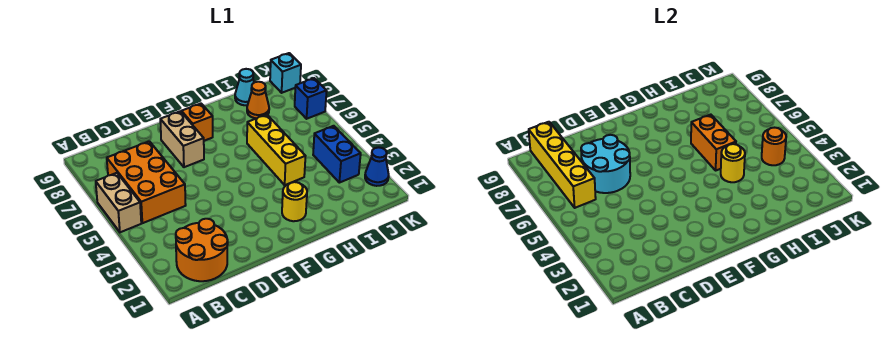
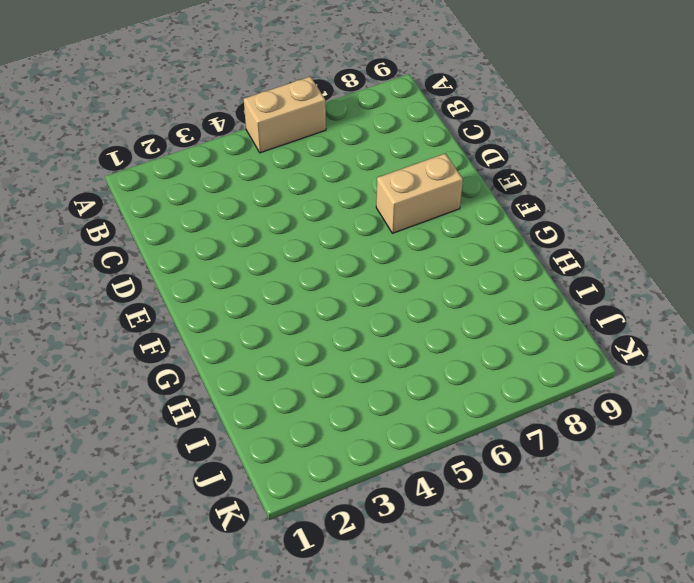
none -> orange 2x2 round brick [176,219,228,281]
none -> orange 2x3 brick [107,141,186,223]
none -> orange 1x1 brick [181,104,213,141]

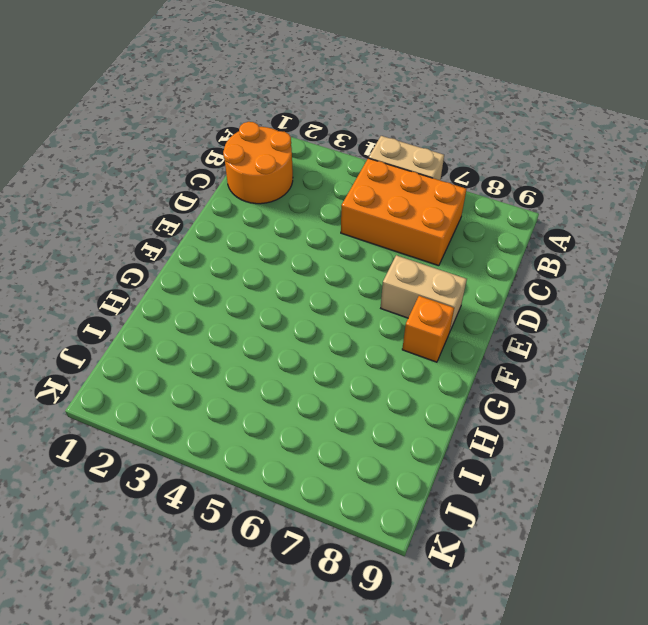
none -> yellow 1x1 round brick [282,182,307,221]
none -> yellow 1x3 brick [247,115,305,185]
none -> orange 1x1 cone [247,82,269,118]

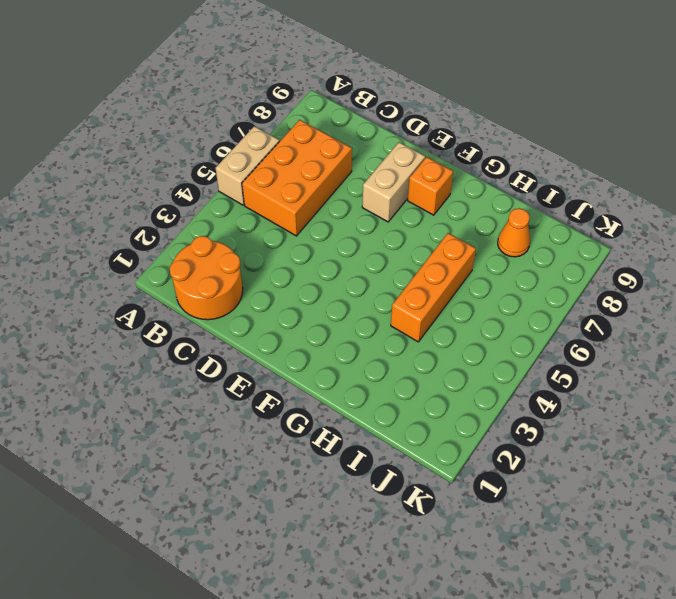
orange 1x3 brick [391,233,476,342] -> yellow 1x3 brick [247,115,305,185]
none -> yellow 1x1 round brick [282,182,307,221]
none -> cyan 1x1 cone [235,69,254,105]
none -> blue 1x2 brick [313,126,361,183]

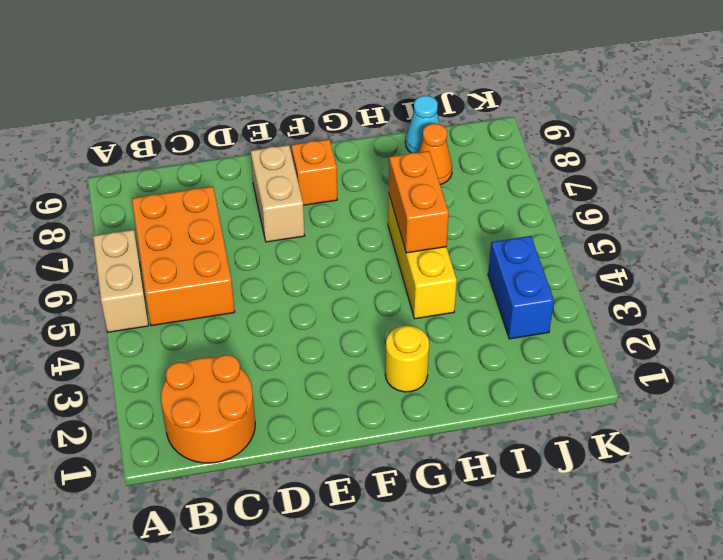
none -> blue 1x1 cone [365,147,389,186]
none -> blue 1x1 brick [295,78,327,119]
none -> cyan 1x1 brick [270,53,301,93]

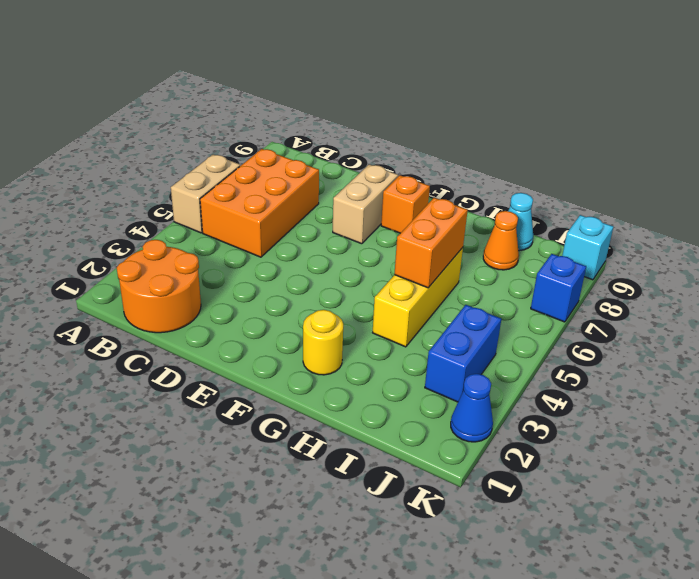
none -> yellow 1x4 brick [529,122,596,208]
none -> cyan 2x2 round brick [581,135,630,193]
none -> yellow 1x1 round brick [721,144,745,182]

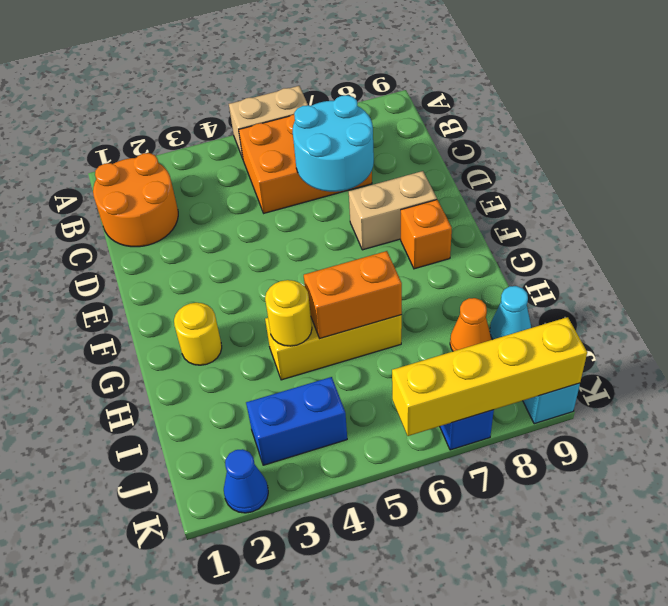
yellow 1x4 brick [392,317,587,436] -> yellow 1x4 brick moved to [529,122,596,208]
none -> orange 1x1 round brick [762,128,786,165]

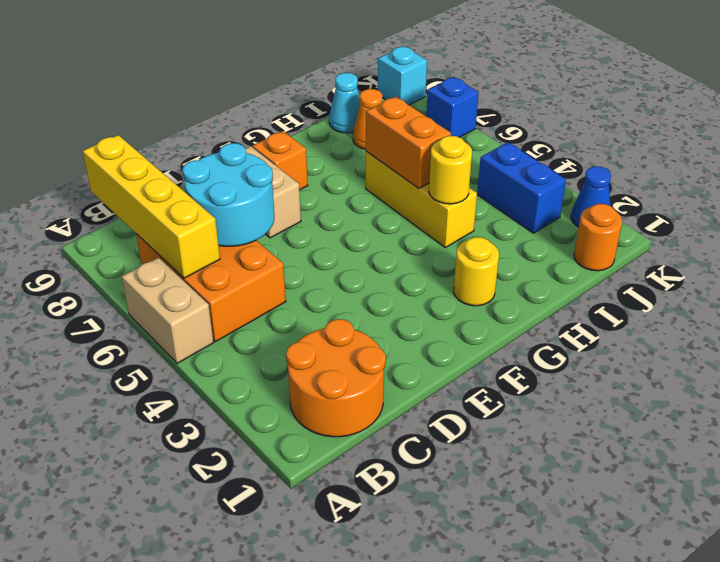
orange 1x1 round brick [574,204,622,271] -> orange 1x1 round brick moved to [762,128,786,165]

